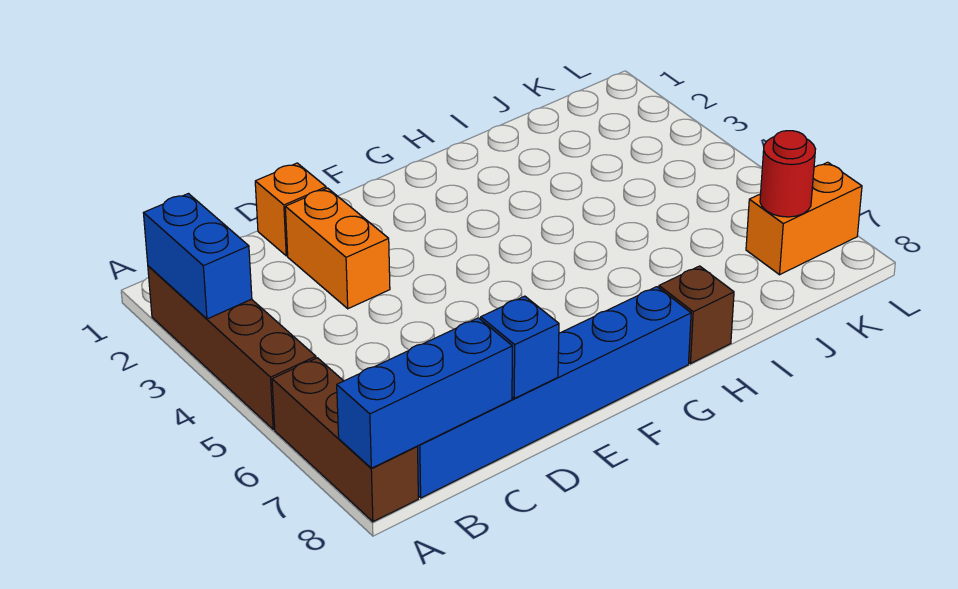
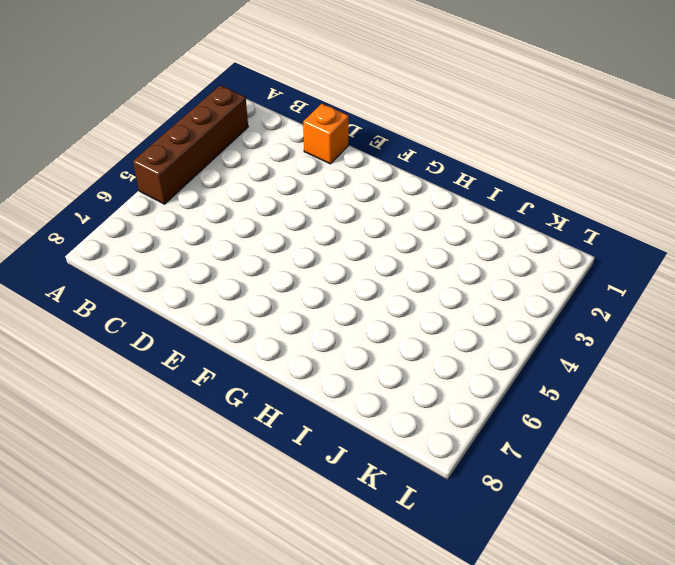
none -> brown 1x3 brick [272,358,418,522]
none -> blue 1x6 brick [417,287,691,498]

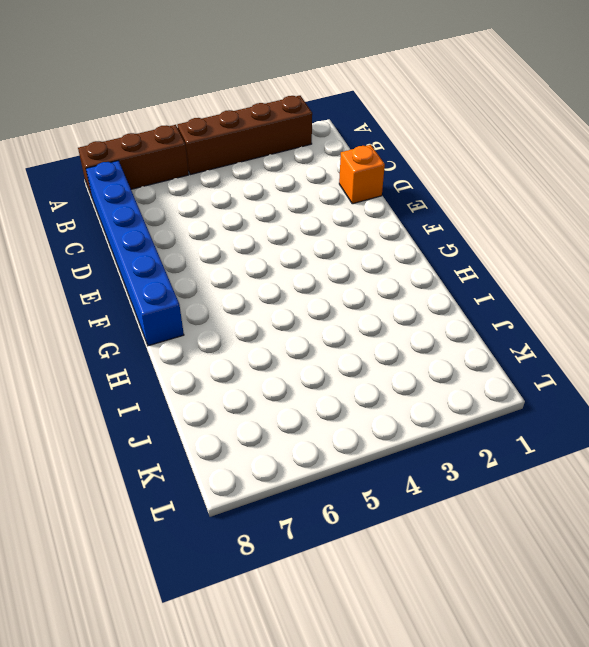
none -> orange 1x2 brick [285,188,390,309]
none -> brown 1x1 brick [659,266,734,363]

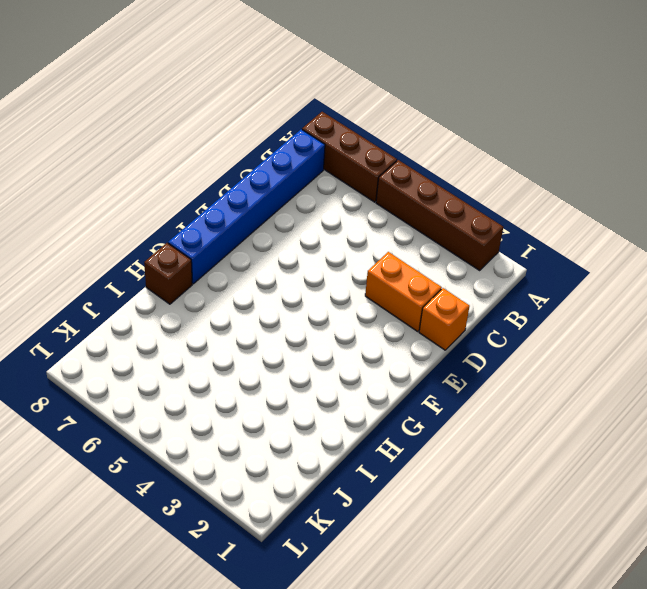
none -> orange 1x2 brick [746,162,862,275]
none -> blue 1x2 brick [144,194,252,319]

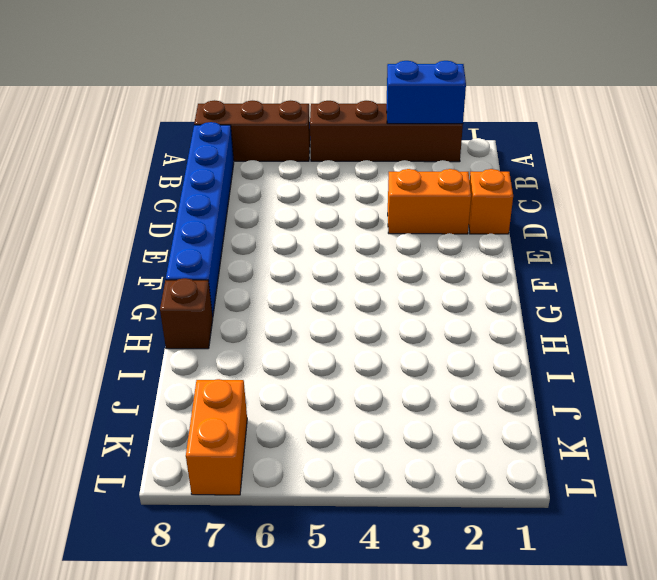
none -> blue 1x3 brick [337,318,512,468]
none -> blue 1x1 brick [481,296,559,398]

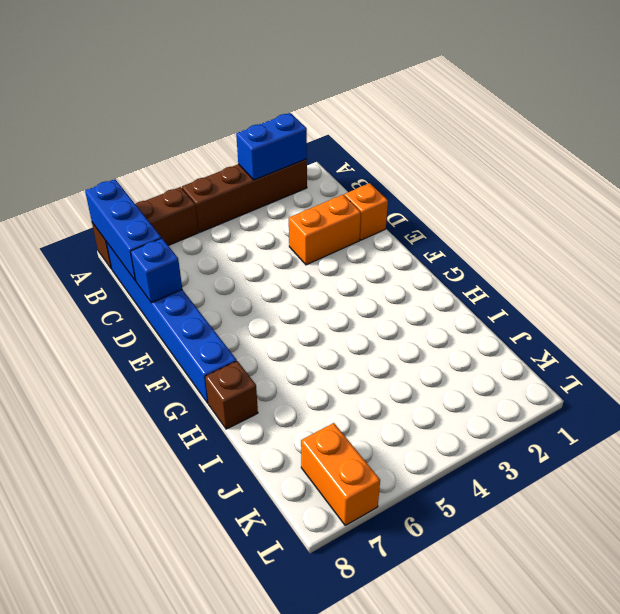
none -> red 1x1 round brick [760,131,816,217]

